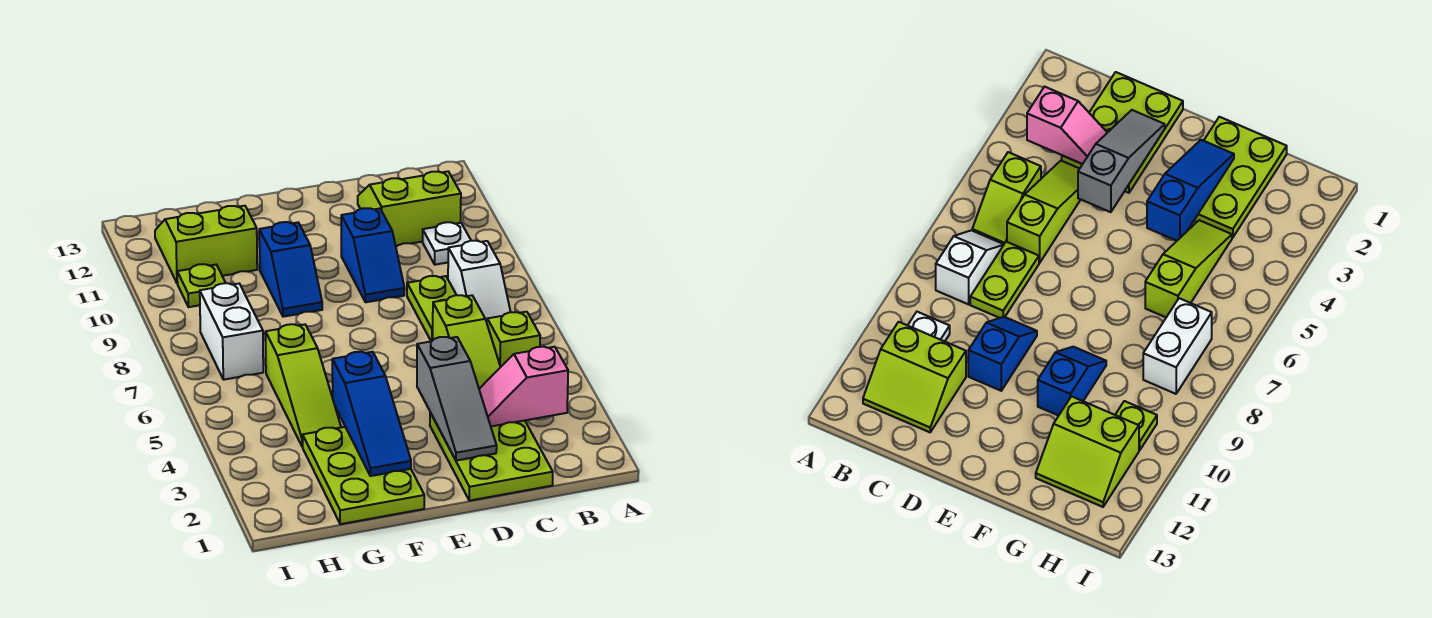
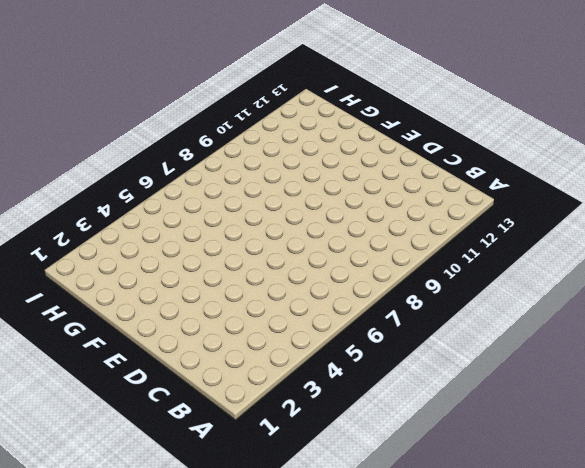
none -> lime 1x2 slope [486,312,540,367]
none -> white 1x2 slope [448,241,510,319]
none -> white 1x1 plate [423,222,471,265]

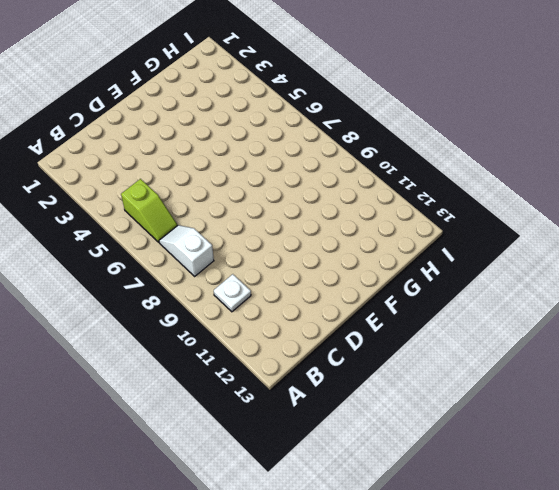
none -> lime 2x2 slope [358,171,461,246]
none -> lime 2x3 plate [430,413,553,501]
none -> lime 1x3 slope [433,295,500,389]

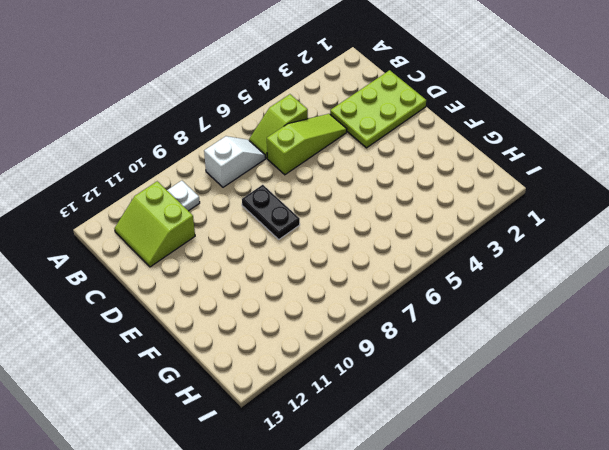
black 1x2 plate [242,185,300,239] -> none
none -> lime 1x2 plate [407,276,456,341]
none -> blue 1x2 slope [341,208,405,302]
none -> lime 2x3 plate [303,427,424,524]

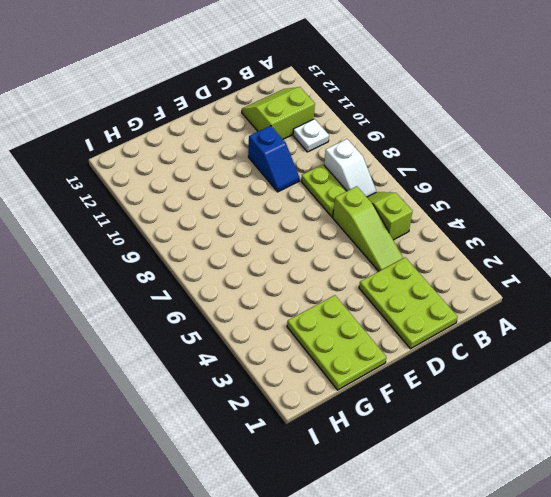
none -> blue 1x2 slope [259,222,322,317]
none -> lime 1x3 slope [265,324,341,447]
none -> lime 2x2 slope [155,206,257,284]

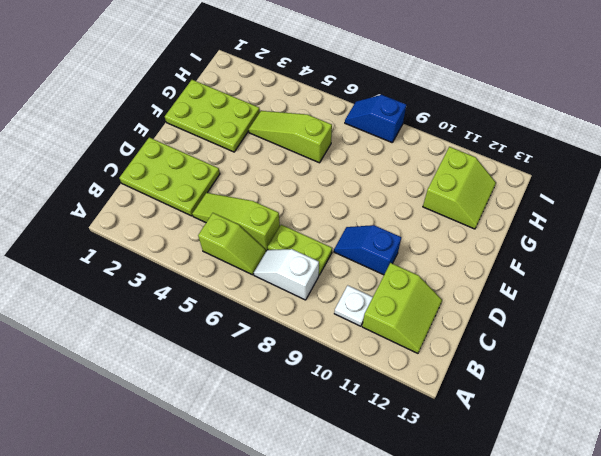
blue 1x2 slope [345,95,406,143] -> blue 1x2 slope moved to [259,222,322,317]
none -> white 1x2 brick [200,283,263,380]
none -> lime 1x1 plate [177,264,225,307]
none -> pink 1x2 slope [479,347,568,426]

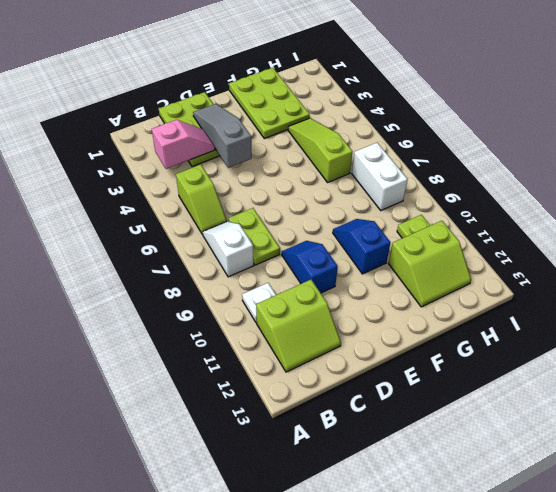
none -> lime 1x3 slope [433,295,500,389]
none -> blue 1x3 slope [332,352,411,476]

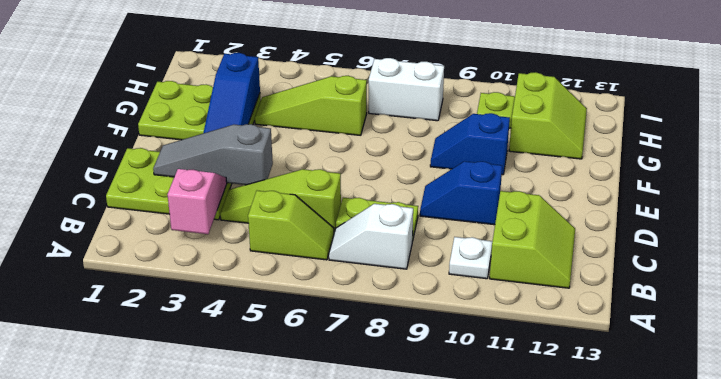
blue 1x3 slope [204,53,260,133] -> blue 1x3 slope turned to [332,352,411,476]

